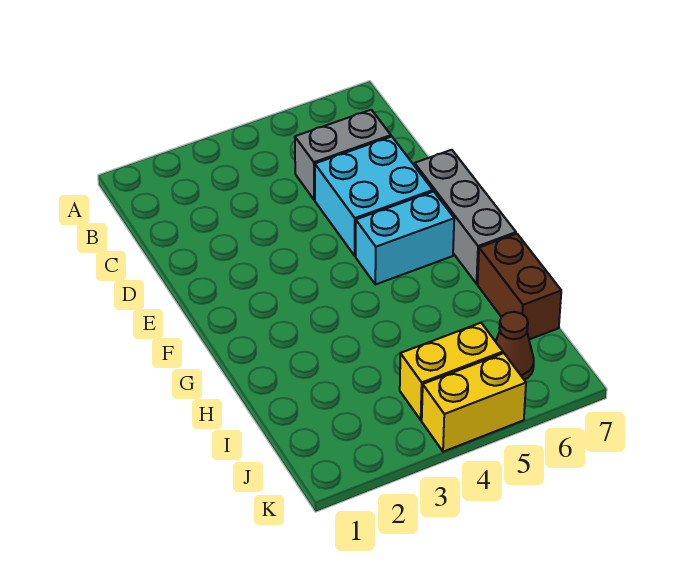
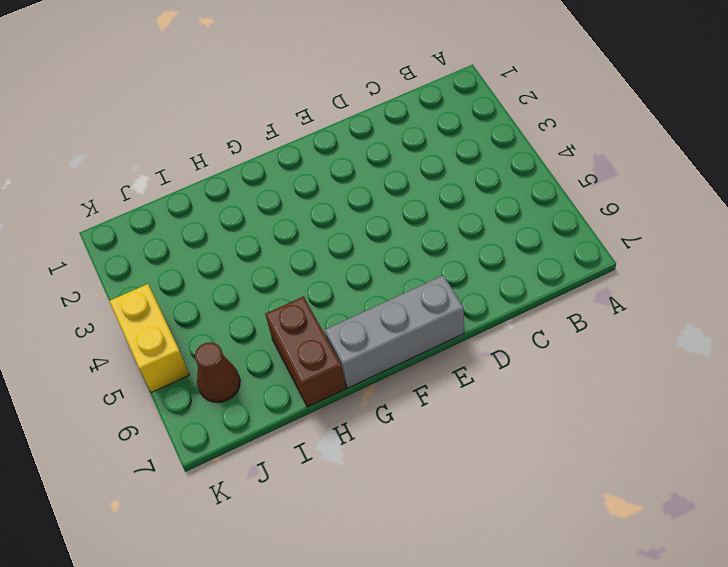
brown 1x2 brick [265,296,346,407] -> brown 1x2 brick turned to [478,234,561,339]
none -> grey 1x2 brick [295,110,391,200]
none -> cyan 2x2 brick [315,136,433,256]

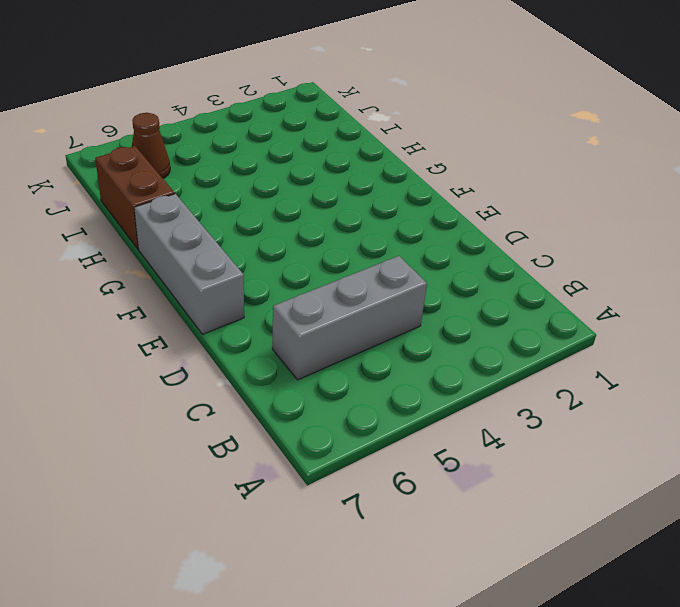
grey 1x3 brick [272,256,427,380] -> grey 1x2 brick [295,110,391,200]
none -> cyan 2x2 brick [315,136,433,256]
none -> cyan 1x2 brick [356,191,454,285]

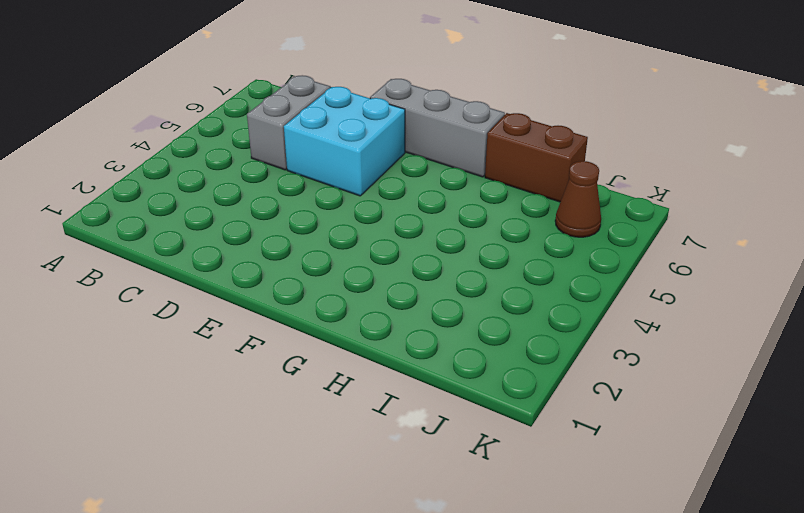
none -> cyan 1x2 brick [356,191,454,285]
none -> yellow 1x2 brick [400,323,503,420]

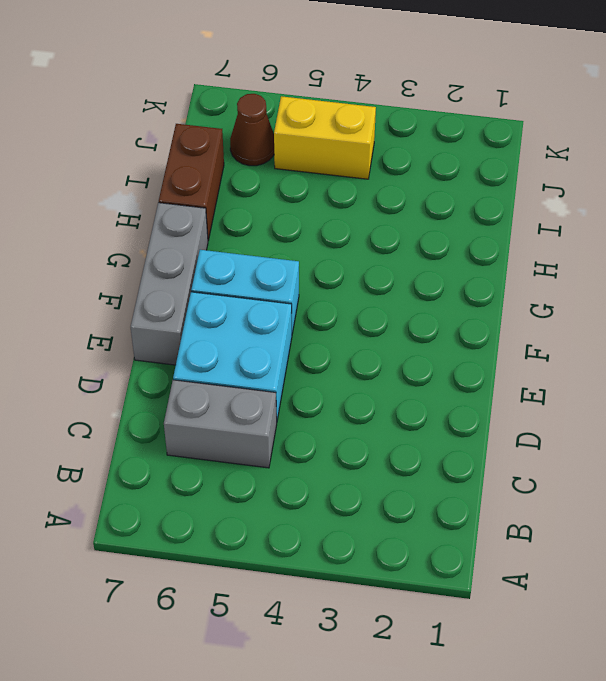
none -> yellow 1x2 brick [422,353,526,452]

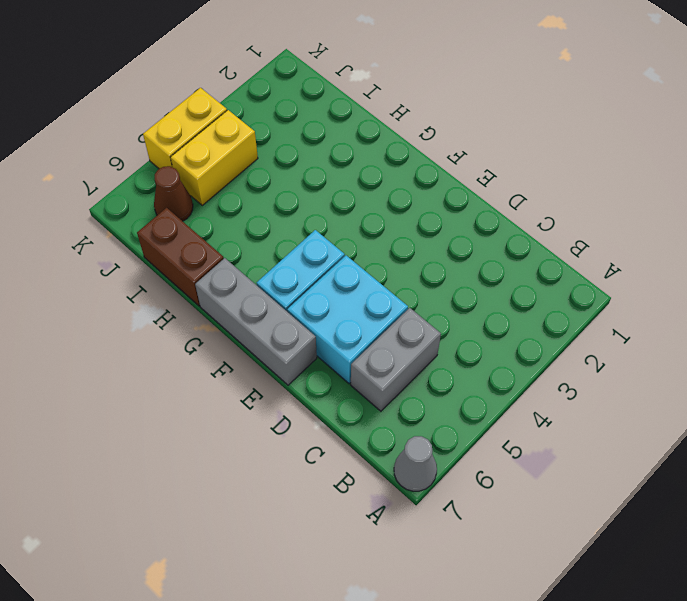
grey 1x1 cone [394,436,437,491] -> none

